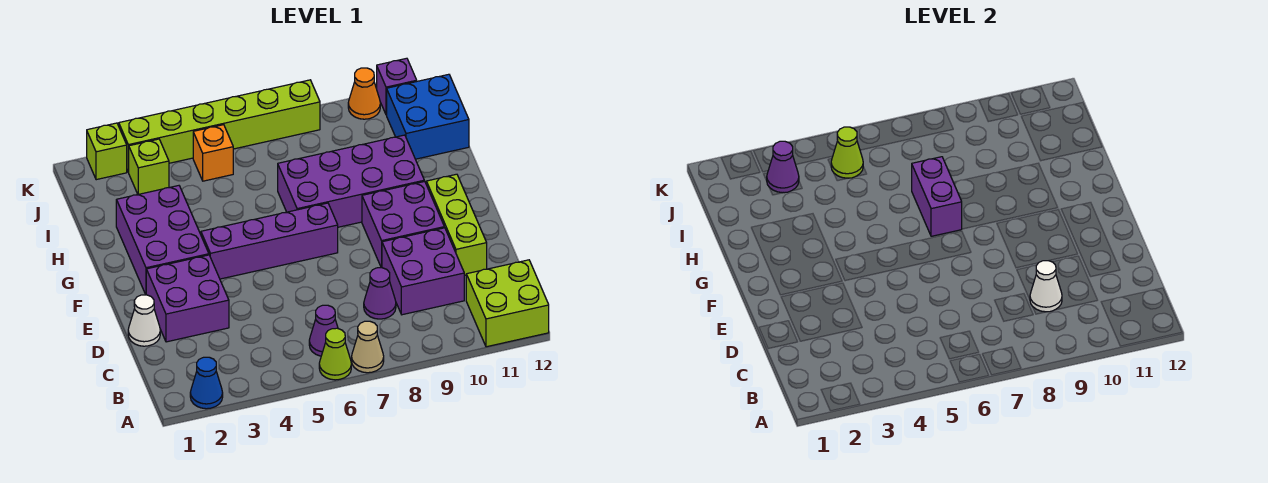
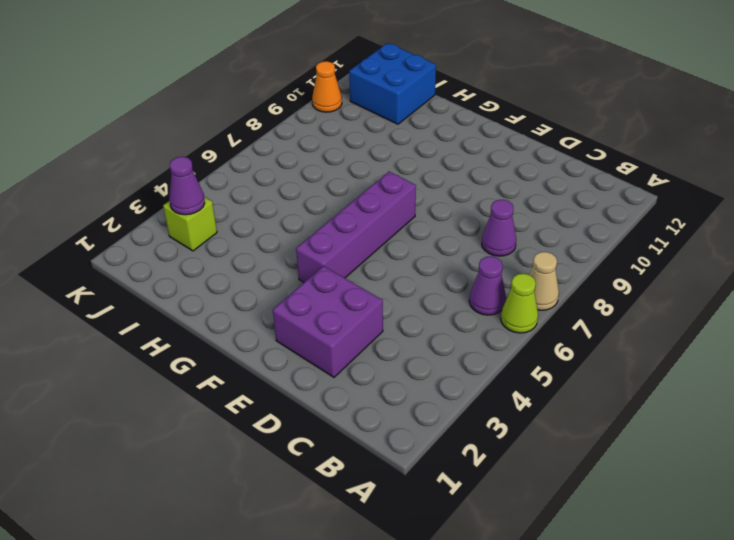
none -> blue 1x1 cone [190,357,223,409]
none -> lime 2x2 brick [466,260,549,347]
none -> purple 2x2 brick [382,228,464,315]

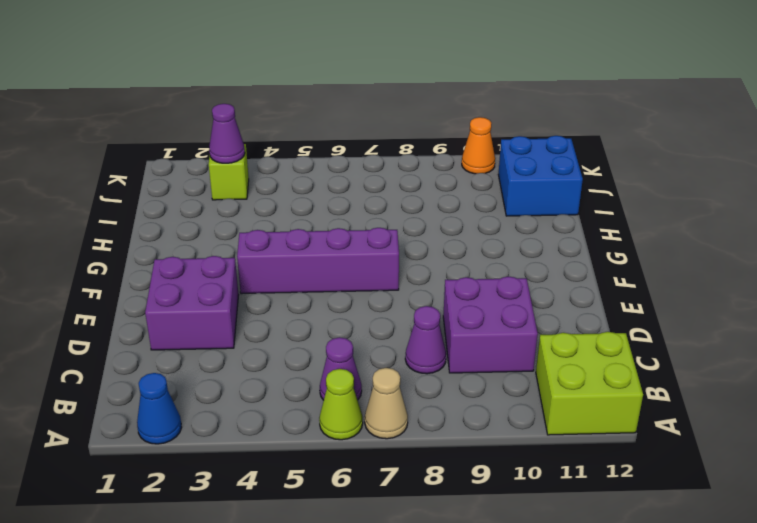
none -> white 1x1 cone [128,295,160,346]
none -> lime 1x3 brick [426,174,487,275]
none -> purple 2x2 brick [362,181,444,268]

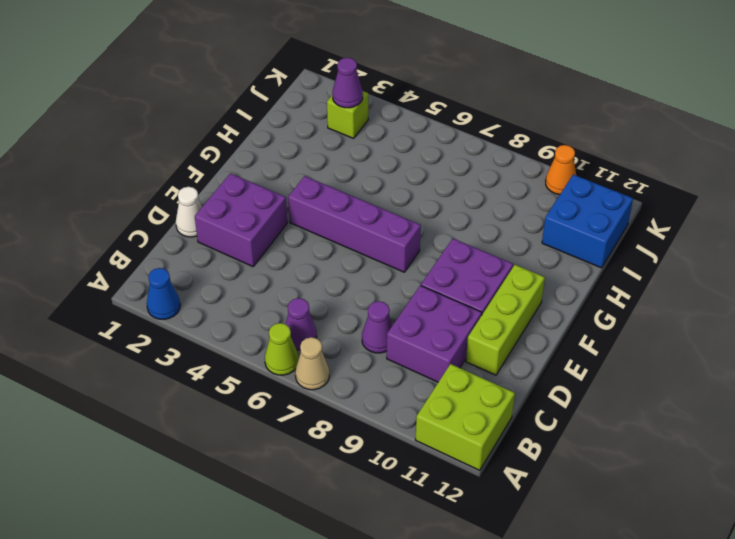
none -> purple 2x3 brick [116,186,209,295]
none -> purple 2x4 brick [278,135,424,227]
none -> orange 1x1 brick [193,125,233,181]

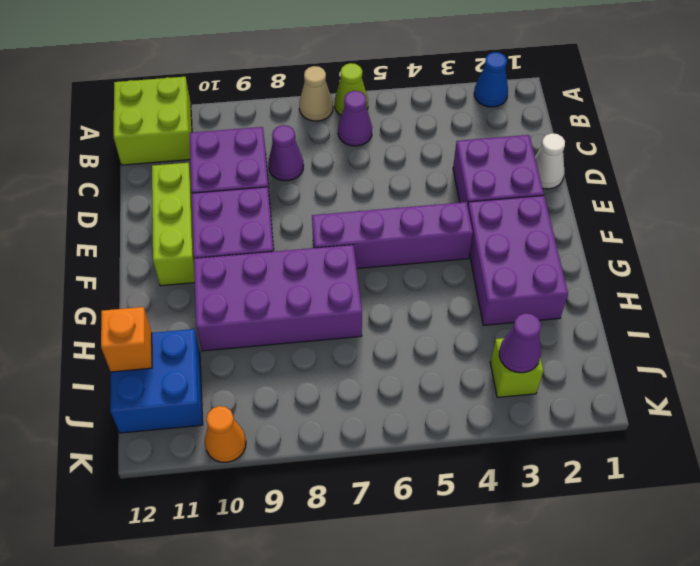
orange 1x1 brick [101,307,152,372] -> orange 1x1 brick moved to [193,125,233,181]
none -> lime 1x1 brick [87,123,127,180]
none -> lime 1x6 brick [119,80,320,172]
none -> purple 1x1 brick [377,58,417,115]

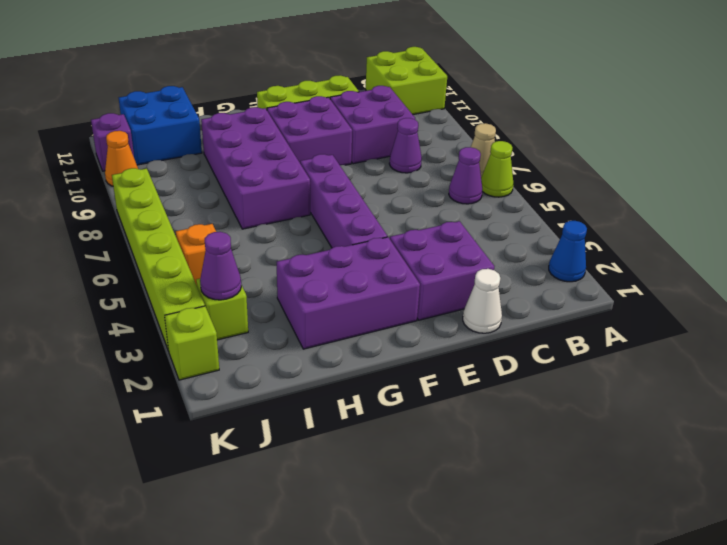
none -> white 1x1 cone [1030,261,1062,312]
none -> purple 1x2 brick [912,157,962,236]
none -> lime 1x1 cone [831,127,863,178]

